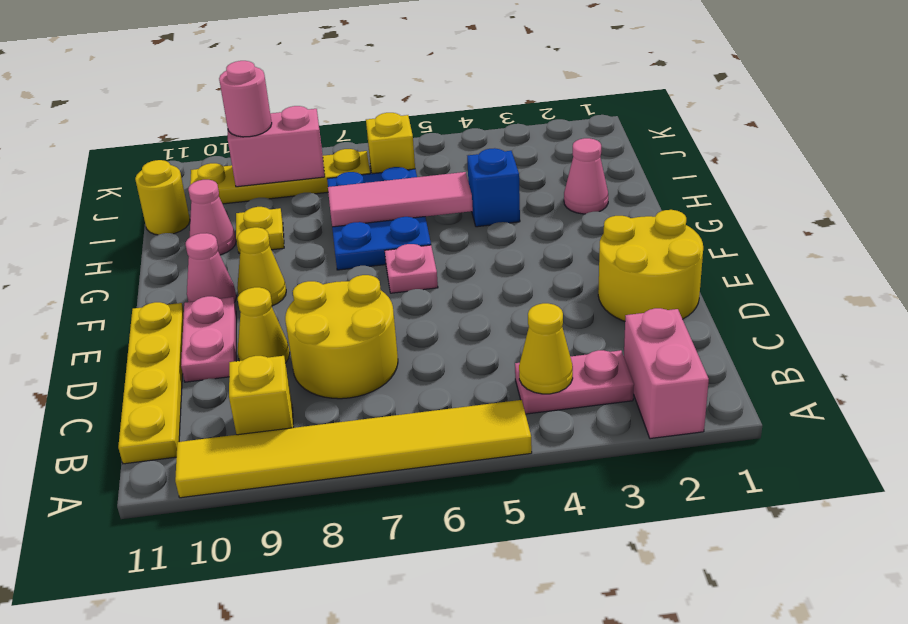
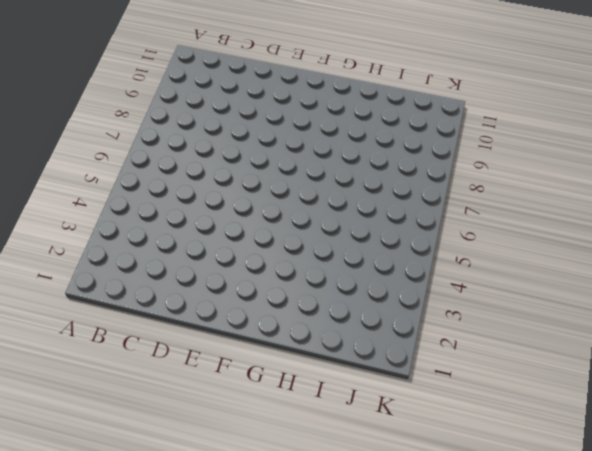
none -> pink 1x2 brick [624,308,709,439]
none -> yellow 1x6 tile [175,400,532,498]
none -> pink 1x2 plate [515,350,634,414]

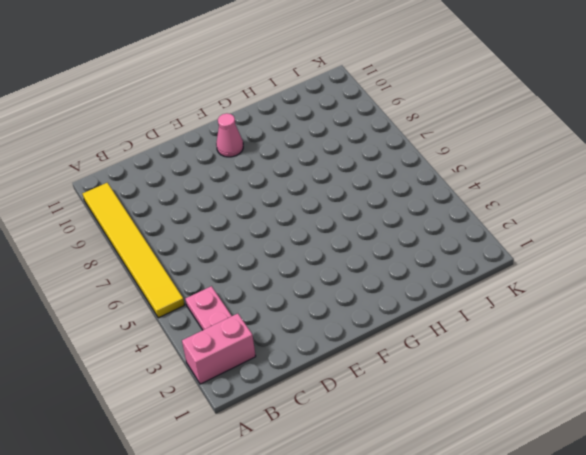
none -> yellow 1x1 brick [229,356,294,435]
none -> yellow 1x4 plate [118,302,184,464]
none -> yellow 2x2 round brick [285,275,398,399]

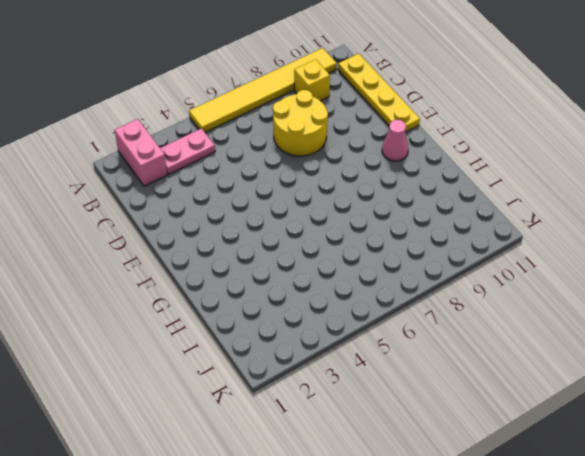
none -> yellow 2x2 round brick [598,210,703,321]
none -> yellow 1x1 cone [238,287,290,363]
none -> pink 1x2 plate [181,296,236,382]

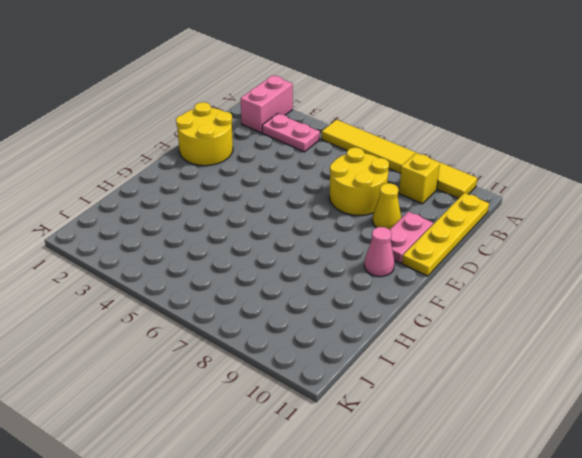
none -> pink 1x1 plate [385,244,438,293]
none -> yellow 1x1 cone [237,227,286,306]
none -> blue 2x3 plate [327,167,431,270]

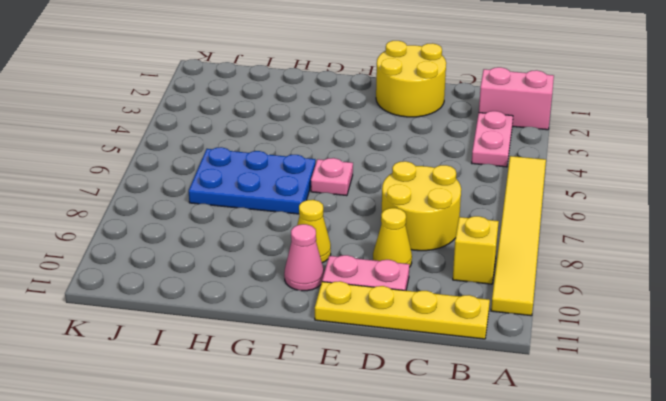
none -> pink 1x1 cone [564,138,608,214]
none -> blue 1x1 brick [467,148,520,227]
none -> yellow 1x1 plate [236,207,284,253]

